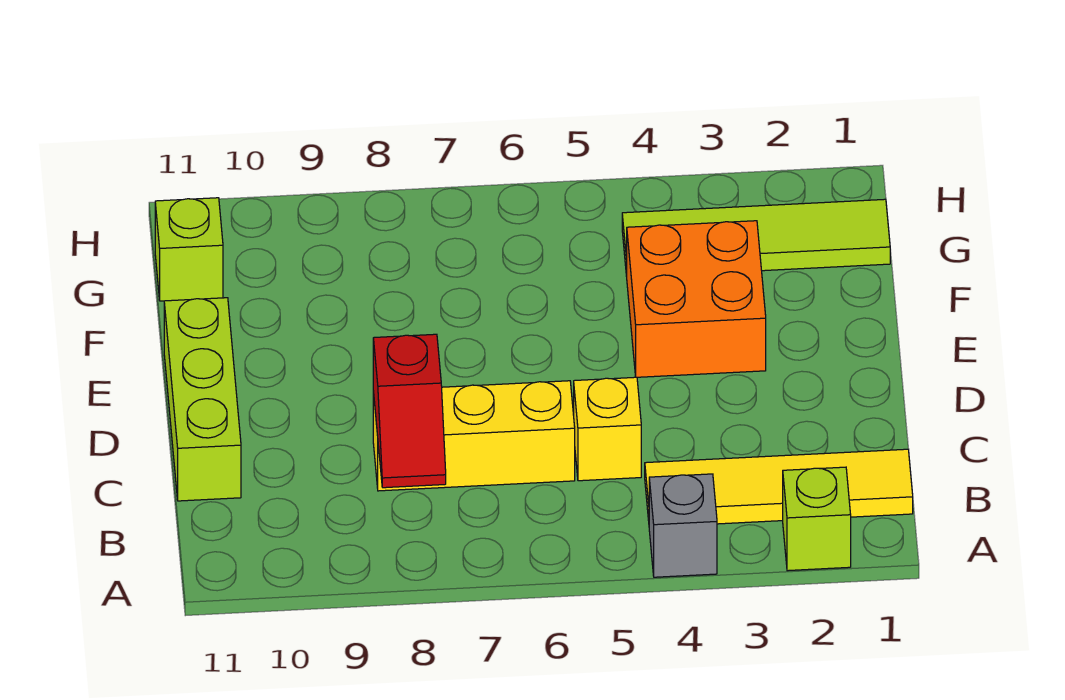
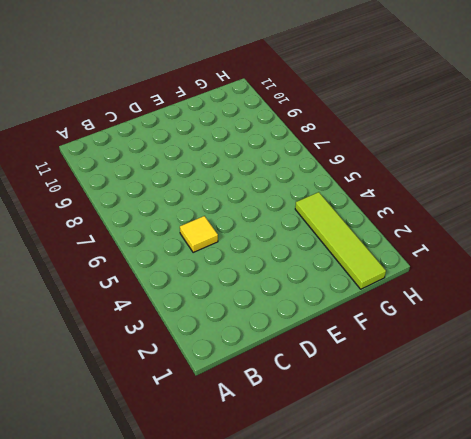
yellow 1x1 tile [180,216,218,253] -> yellow 1x1 brick [574,377,641,481]
none -> lime 1x1 brick [783,467,851,571]
none -> grey 1x1 brick [649,474,717,577]

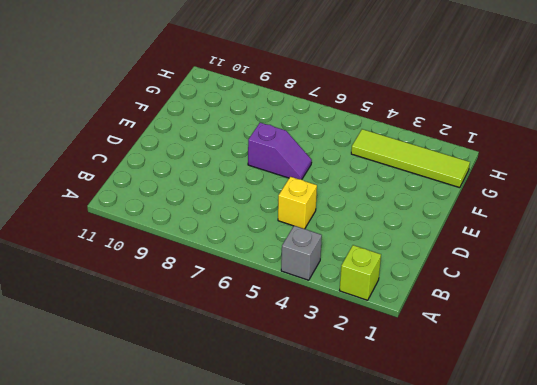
purple 1x2 slope [248,123,312,180] -> none
none -> yellow 1x4 tile [645,449,913,524]
none -> yellow 1x3 brick [373,381,575,491]

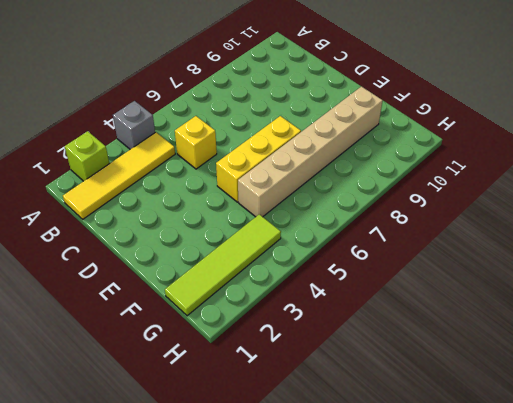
yellow 1x3 brick [216,116,301,202] -> yellow 1x3 brick moved to [373,381,575,491]
tan 1x6 brick [238,86,383,217] -> none
none -> lime 1x3 brick [164,298,241,501]
none -> orange 2x2 brick [627,221,766,377]

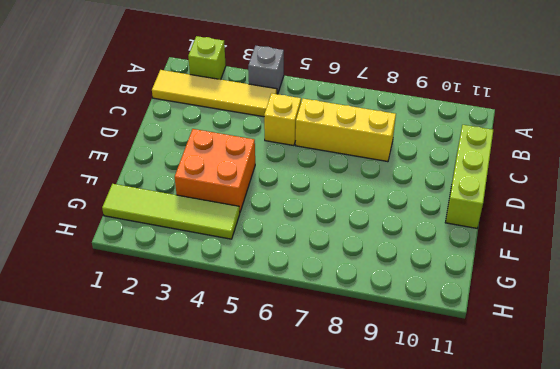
none -> lime 1x1 brick [155,198,223,301]
none -> red 1x2 slope [373,334,446,488]

